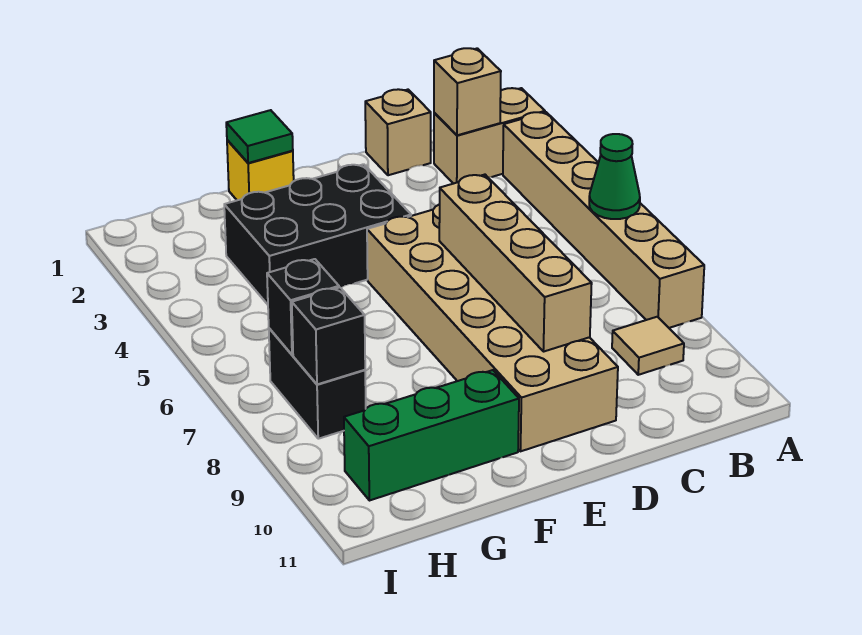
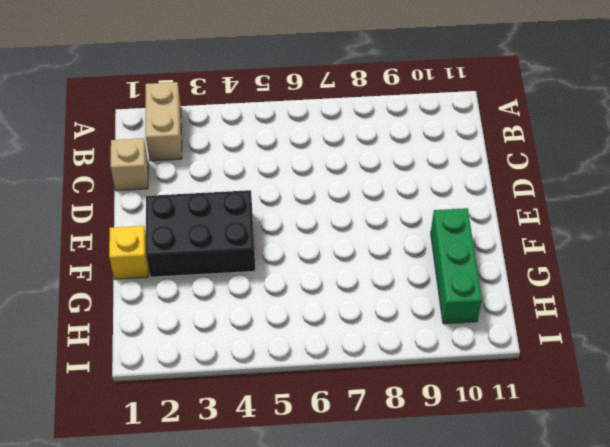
black 2x3 brick [146,190,256,277] -> black 2x3 brick turned to [224,164,411,305]
none -> tan 1x6 brick [503,112,704,328]
none -> tan 1x1 tile [612,317,684,375]
none -> tan 2x6 brick [367,204,618,451]

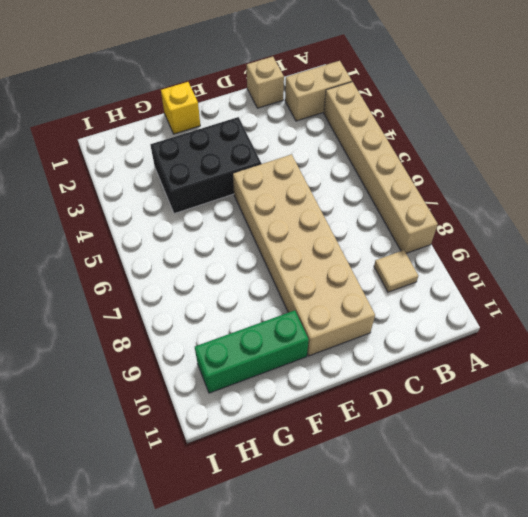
none -> black 1x2 brick [269,328,366,439]
none -> green 1x1 cone [589,134,640,219]
none -> tan 1x1 brick [434,48,501,135]

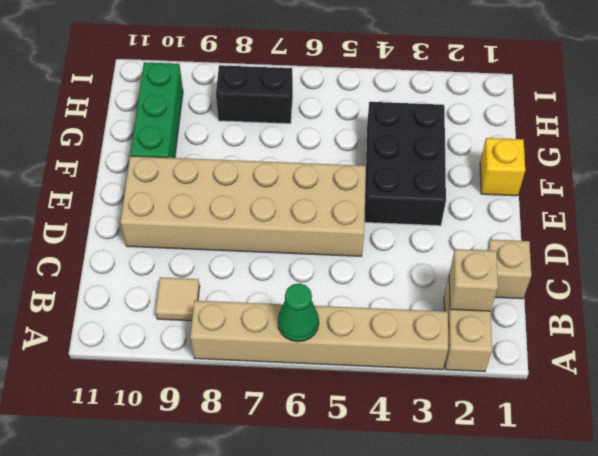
none -> tan 1x4 brick [439,175,592,352]
none -> green 1x1 tile [226,110,293,163]
none -> black 1x1 brick [267,259,339,355]

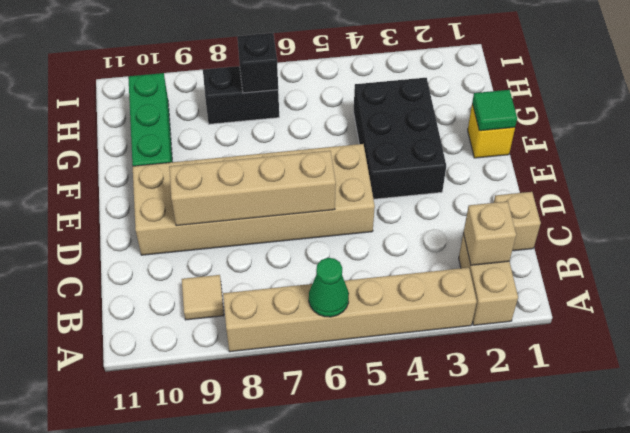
none -> black 1x1 brick [292,287,365,384]

